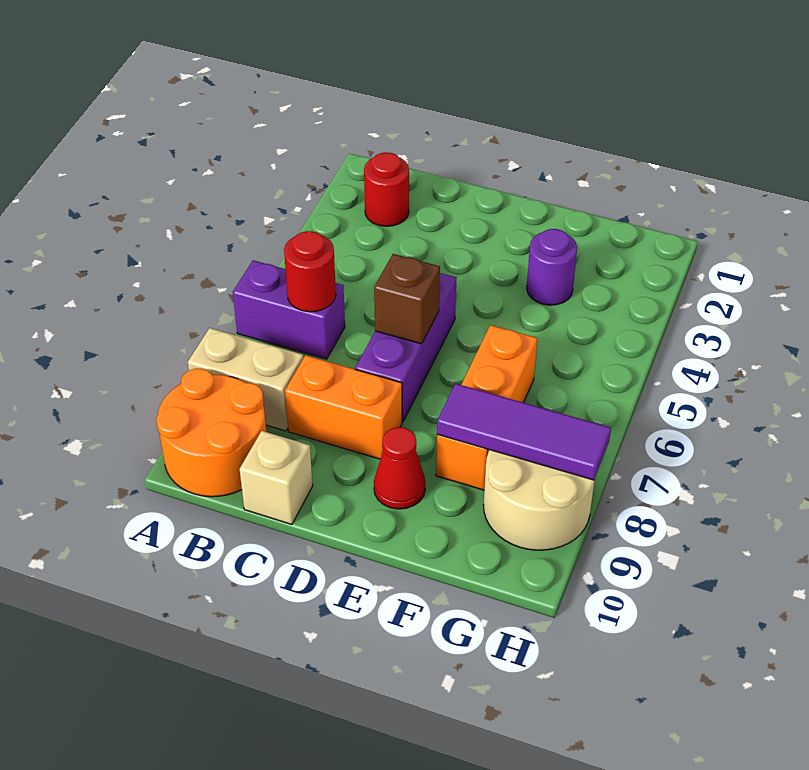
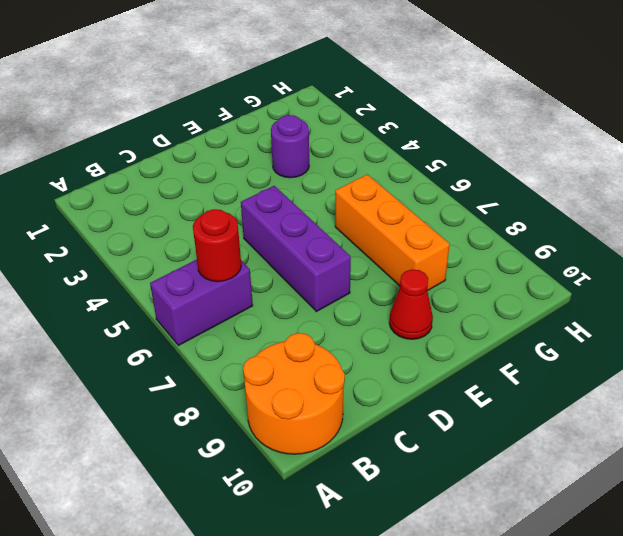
none -> tan 1x2 brick [188,328,303,431]
none -> red 1x1 round brick [364,152,409,226]
none -> orange 1x2 brick [285,355,402,459]

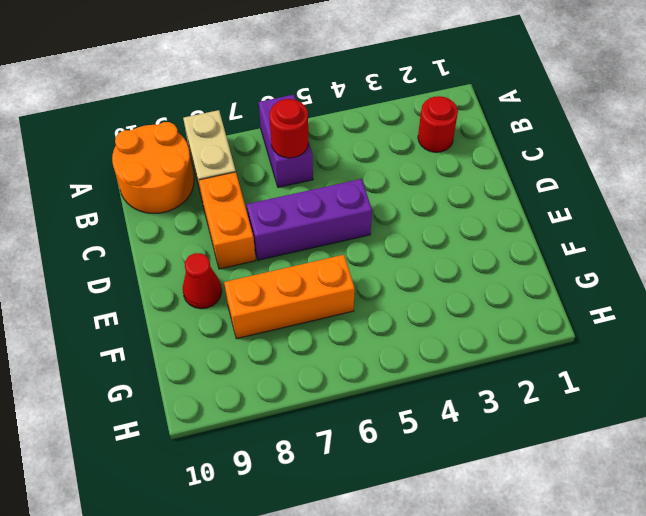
none -> tan 1x1 brick [240,431,313,524]
none -> purple 1x1 round brick [527,229,577,305]
none -> tan 2x2 round brick [483,450,595,550]

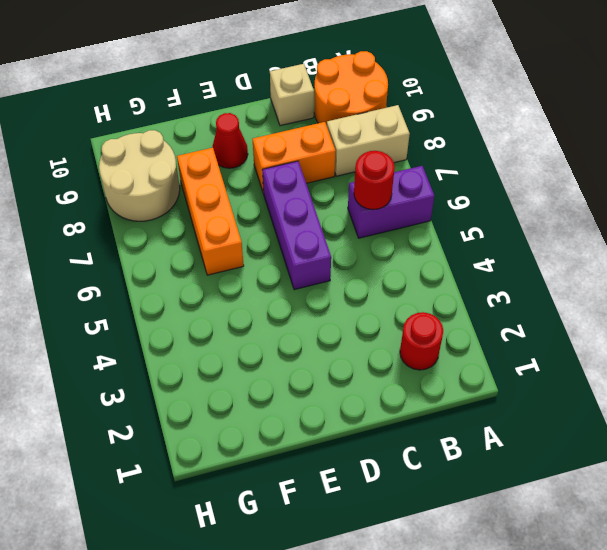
none -> purple 1x1 round brick [527,229,577,305]
none -> brown 1x1 brick [374,254,440,344]
none -> purple 1x3 tile [437,384,611,480]

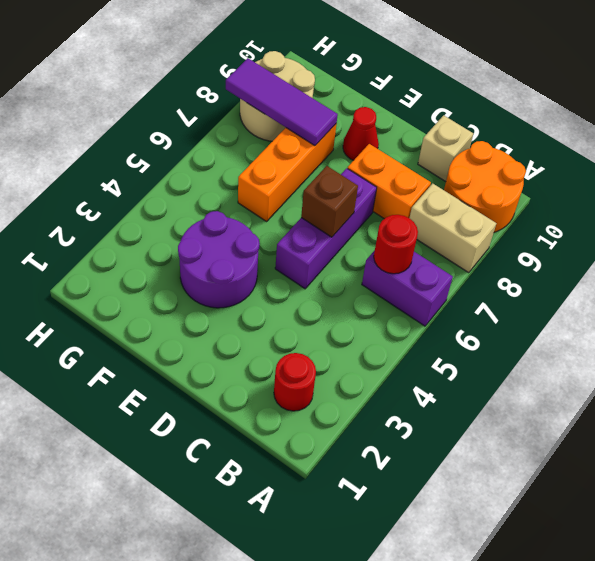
purple 2x2 round brick [178,211,260,308] -> purple 1x1 round brick [527,229,577,305]

